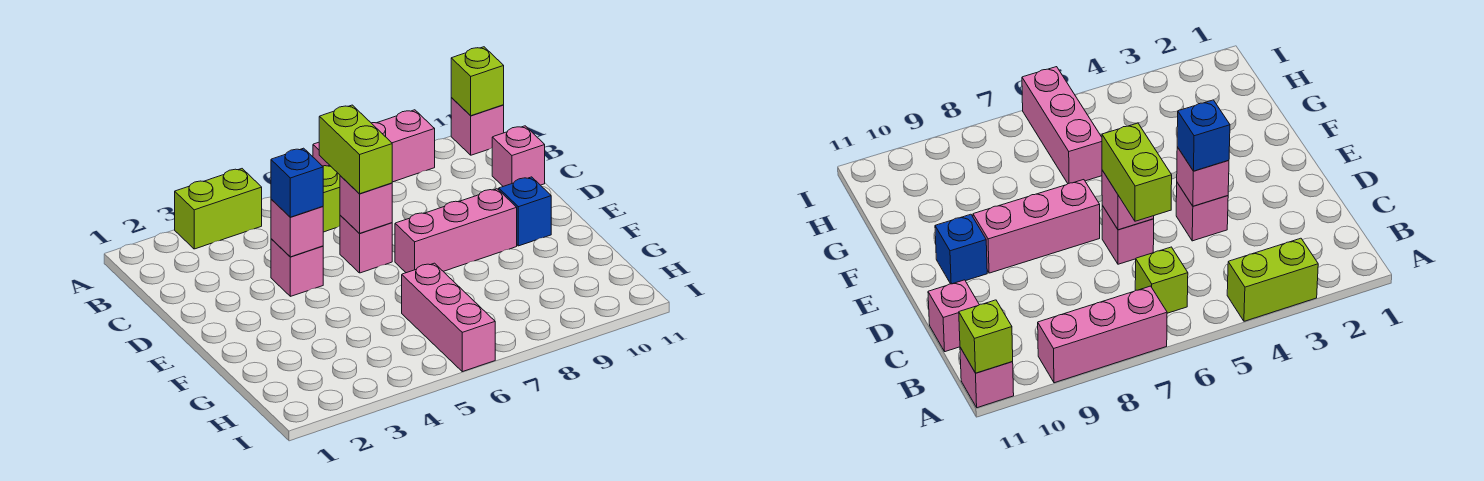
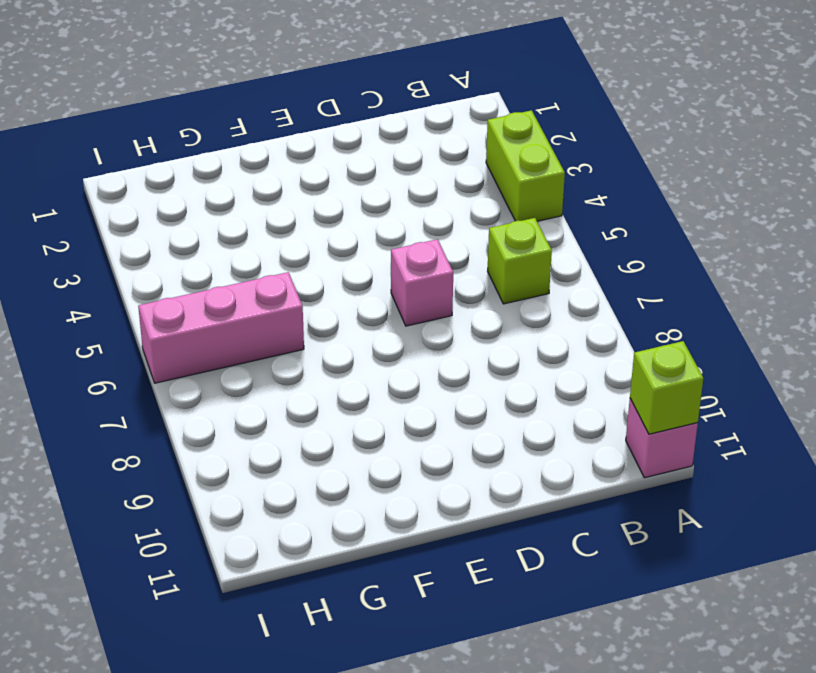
none -> pink 1x3 brick [313,110,435,182]
none -> pink 1x1 brick [492,126,545,186]
none -> pink 1x1 brick [271,239,323,296]

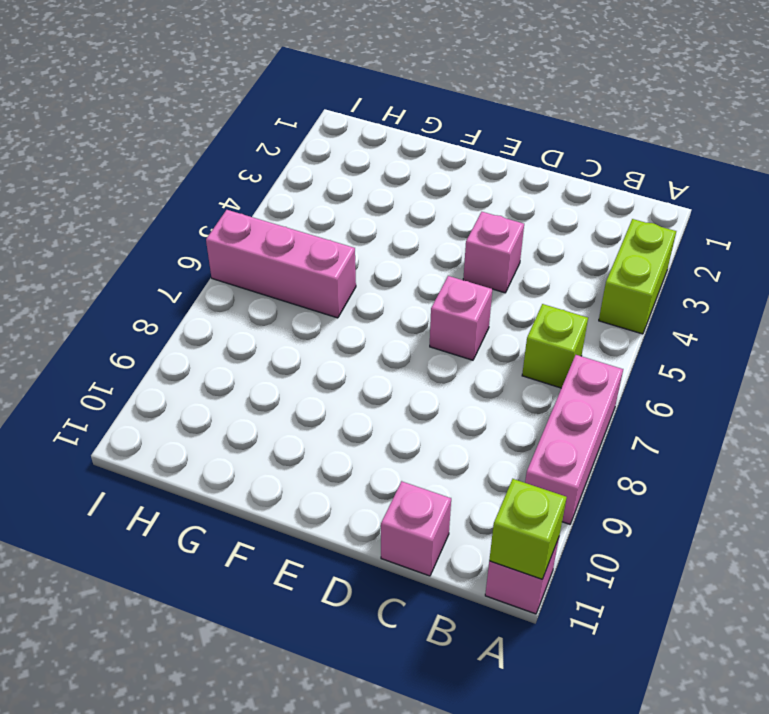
none -> pink 1x3 brick [395,189,517,273]
none -> blue 1x1 brick [499,177,551,246]
none -> pink 1x1 brick [271,199,323,257]

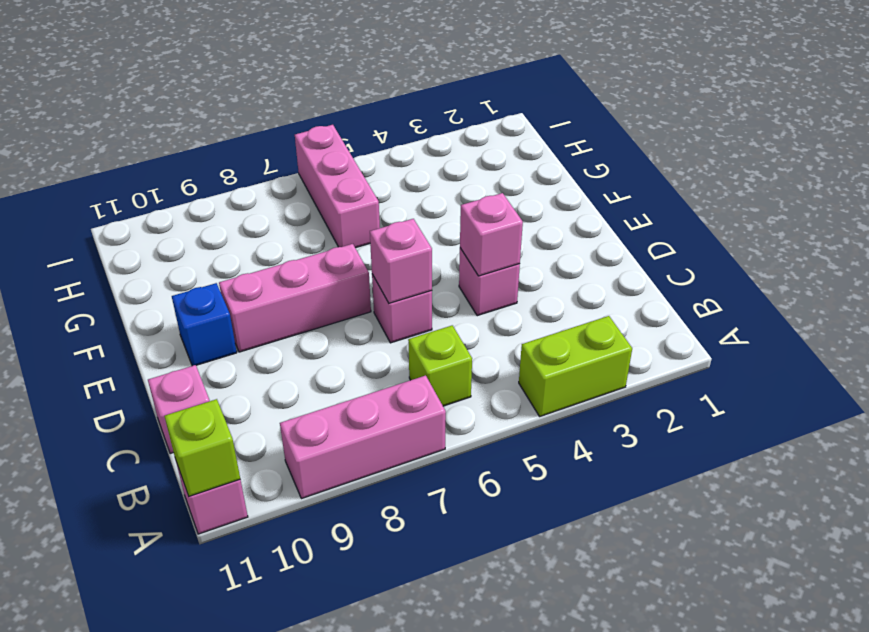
none -> lime 1x2 brick [319,105,392,194]
none -> blue 1x1 brick [271,148,323,217]

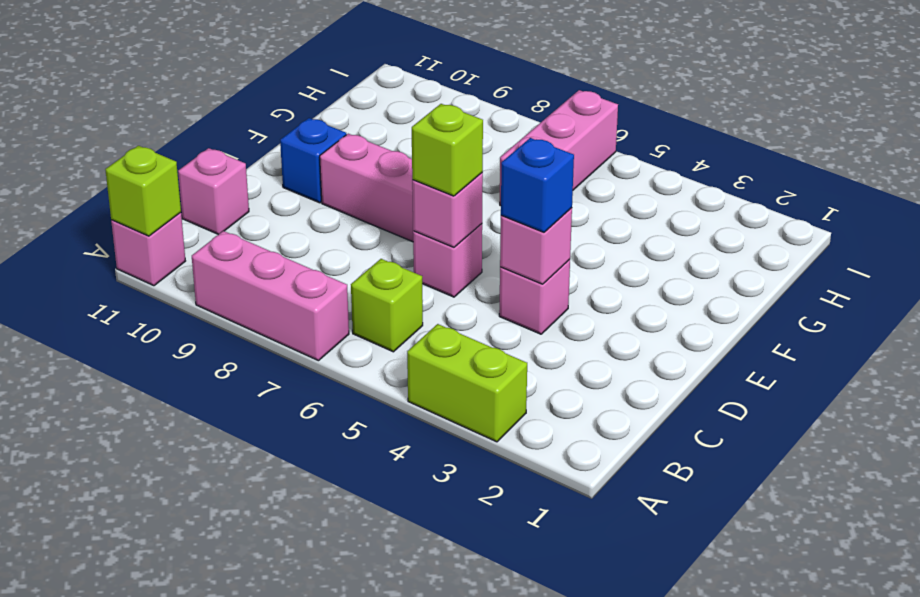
lime 1x1 brick [412,104,483,196] -> lime 1x2 brick [319,105,392,194]

